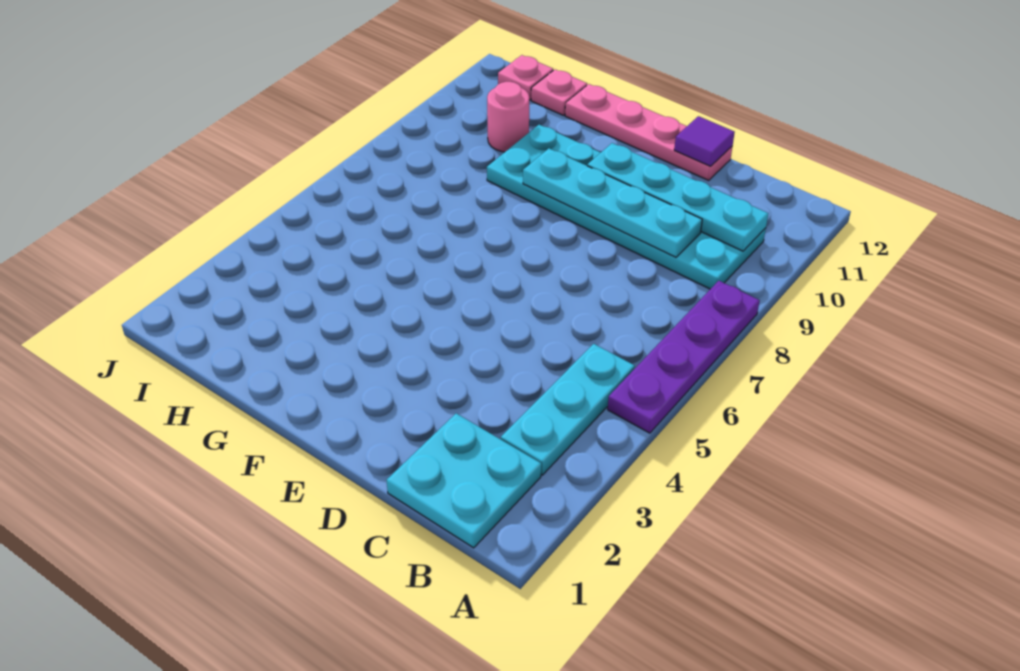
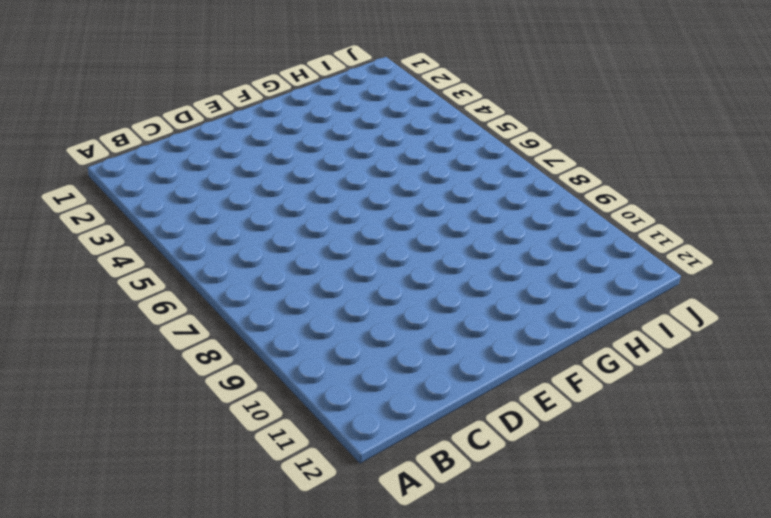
none -> purple 1x4 plate [608,281,760,433]
none -> cyan 2x2 plate [387,413,541,548]

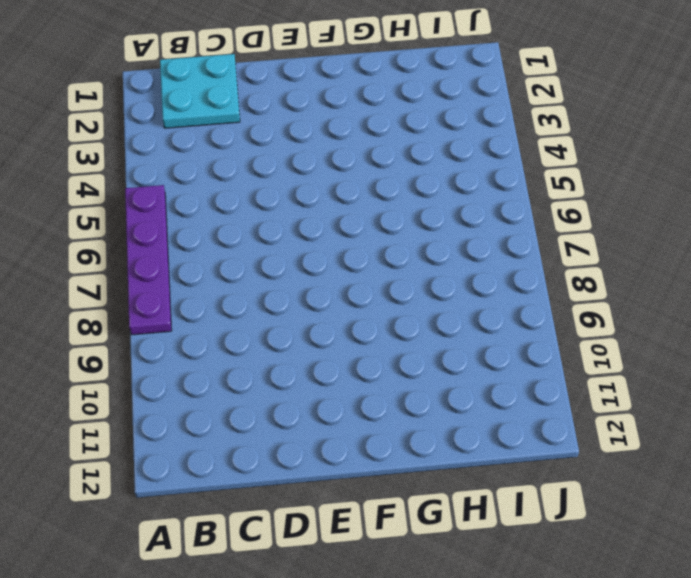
none -> cyan 1x3 plate [501,344,635,475]
none -> cyan 2x6 plate [487,125,766,289]

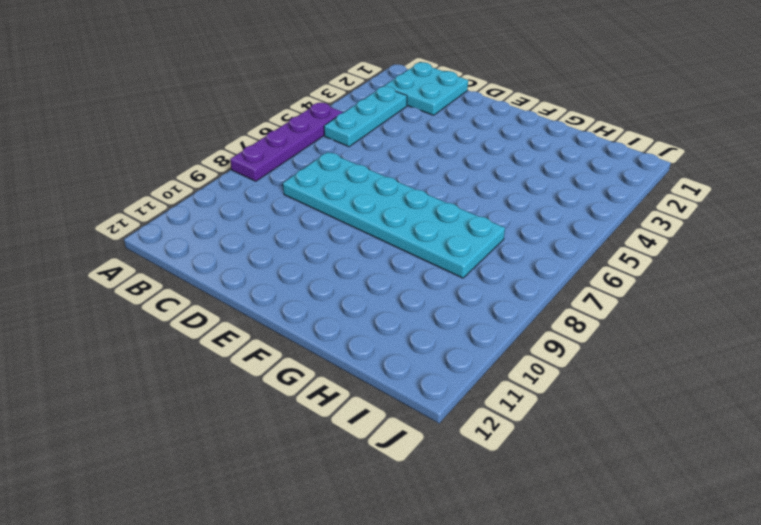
cyan 2x6 plate [283,152,505,278] -> cyan 2x6 plate moved to [487,125,766,289]
none -> pink 1x4 plate [565,84,733,180]
none -> pink 1x1 round brick [487,82,529,152]

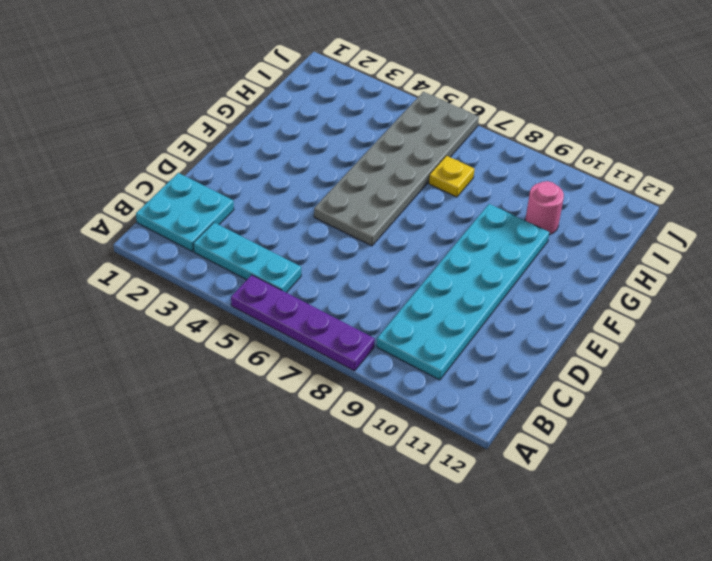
grey 2x6 plate [314,92,479,246] -> none
yellow 1x1 plate [429,156,474,197] -> none
none -> pink 1x4 plate [565,84,733,180]
none -> pink 1x1 plate [531,70,587,115]

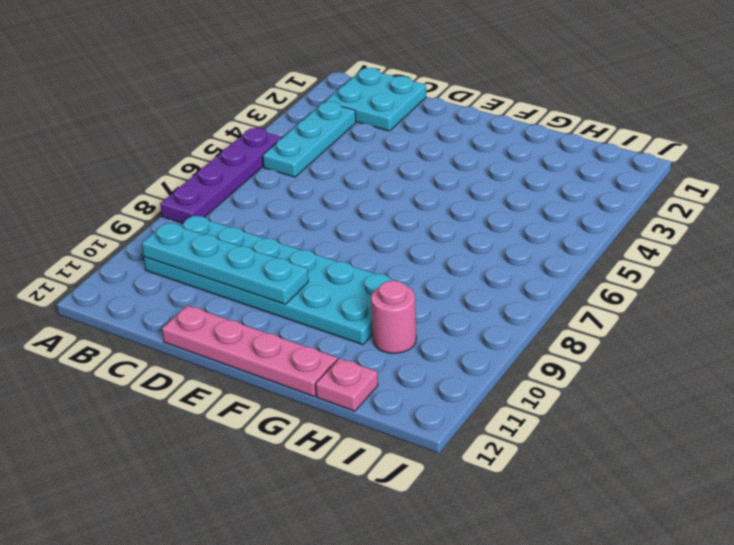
none -> pink 1x1 plate [498,55,553,100]
none -> cyan 1x4 plate [523,148,702,257]

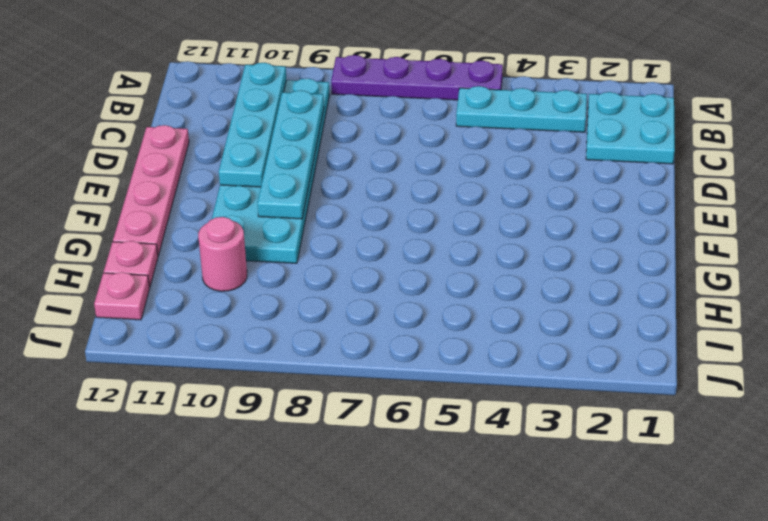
none -> purple 1x1 tile [674,116,735,166]

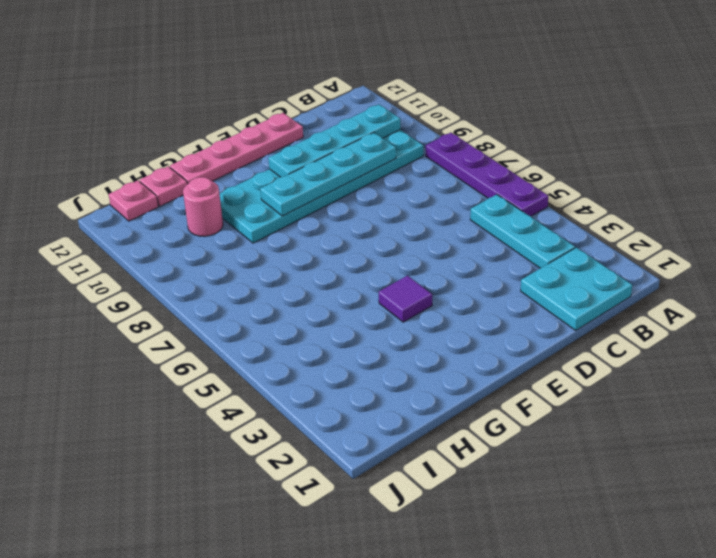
purple 1x1 tile [379,275,432,322] -> purple 1x1 tile moved to [674,116,735,166]

